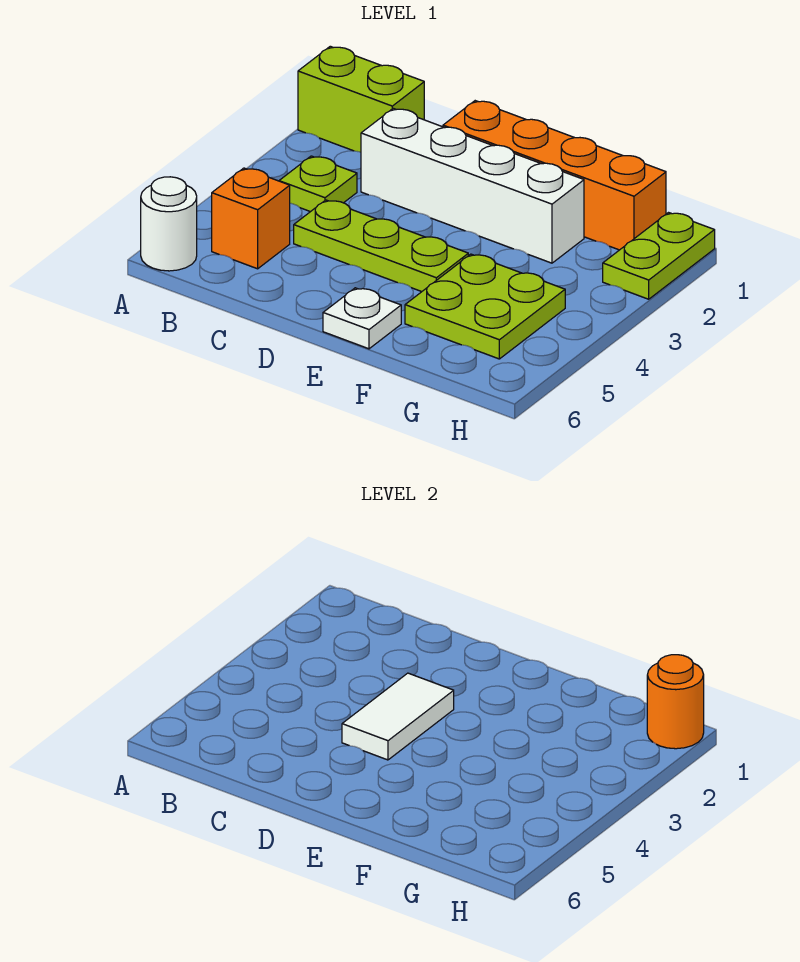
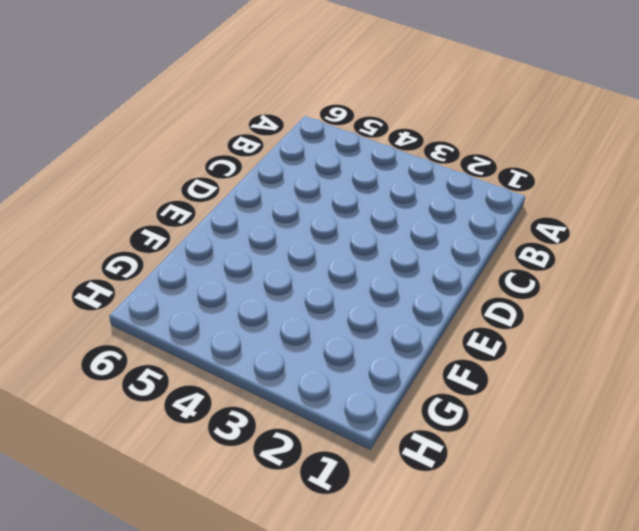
none -> lime 1x2 brick [298,46,424,152]
none -> white 1x1 round brick [141,177,197,271]
none -> lime 1x1 plate [279,156,357,212]

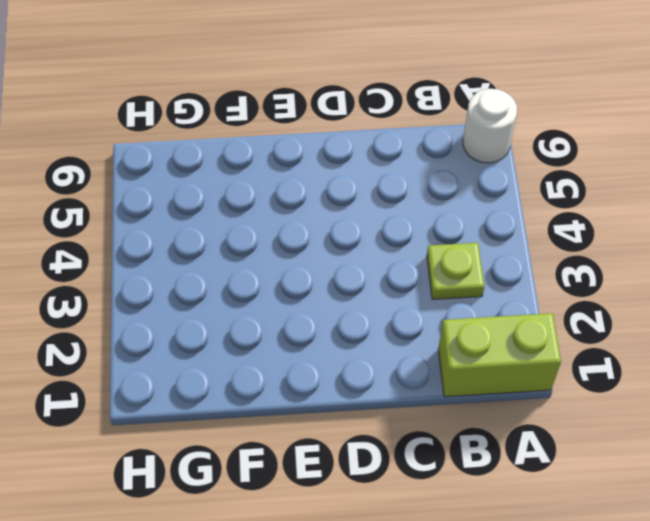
none -> orange 1x1 brick [212,168,290,269]
none -> white 1x4 brick [361,108,584,263]
none -> lime 1x3 plate [294,200,468,292]

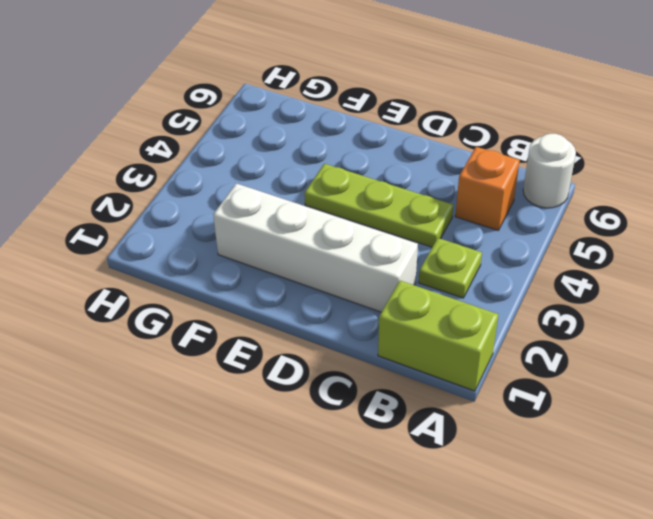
none -> orange 1x4 brick [443,101,666,250]
none -> white 1x1 plate [323,288,401,349]
none -> lime 2x2 plate [405,254,565,359]

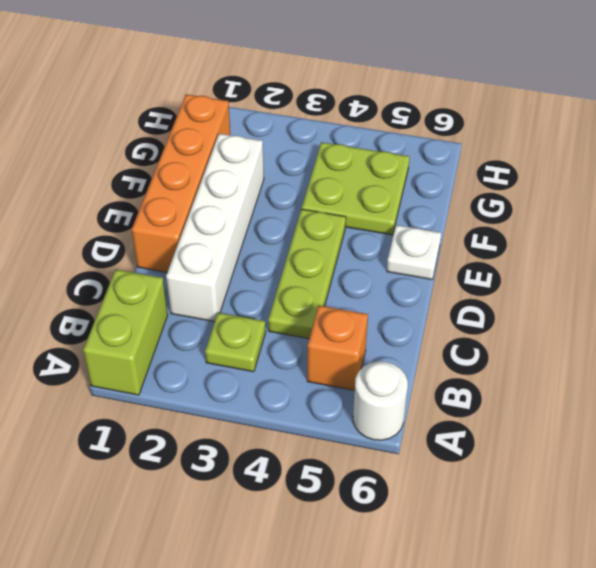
none -> lime 1x2 plate [603,213,715,299]
none -> white 1x2 tile [342,673,454,760]
none -> orange 1x1 round brick [647,655,704,749]

